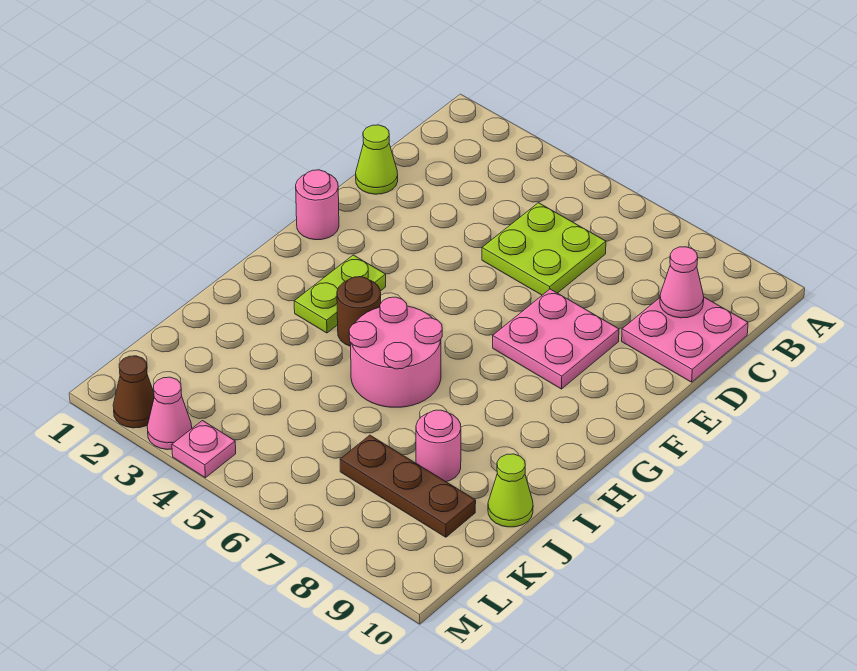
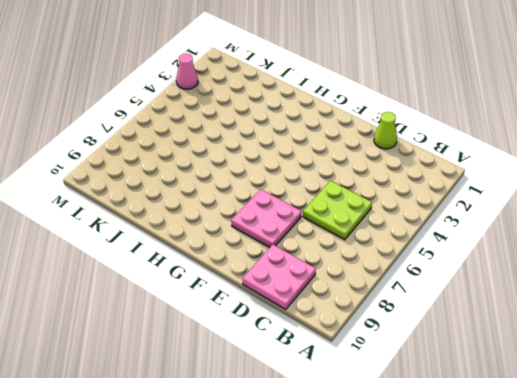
none -> pink 1x1 round brick [296,170,339,240]
none -> lime 1x2 plate [294,255,386,333]
none -> brown 1x1 round brick [337,277,381,346]

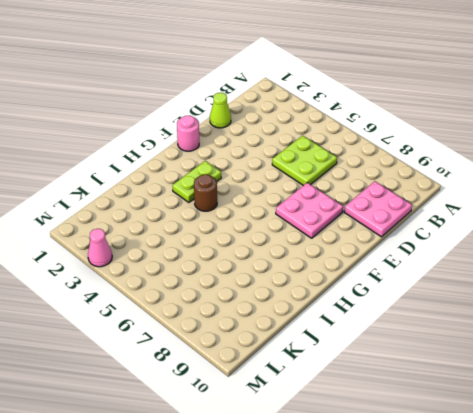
none -> pink 2x2 round brick [349,297,442,407]
none -> pink 1x1 round brick [416,410,461,482]
none -> lime 1x1 cone [488,454,533,527]

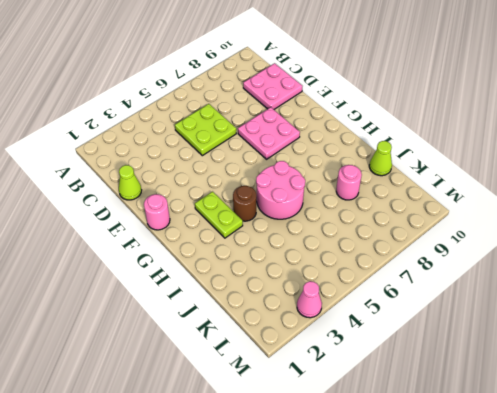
none -> brown 1x3 plate [340,435,476,537]
none -> brown 1x1 cone [113,356,154,428]
none -> pink 1x1 plate [172,421,236,478]

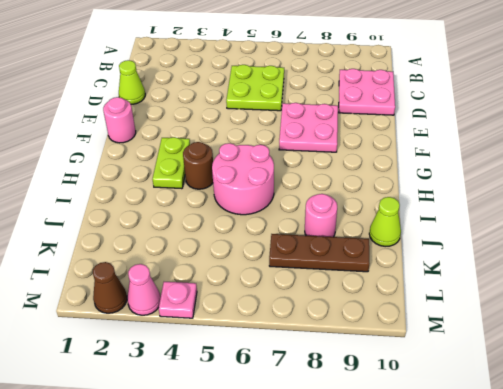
none -> pink 1x1 cone [660,247,704,318]

